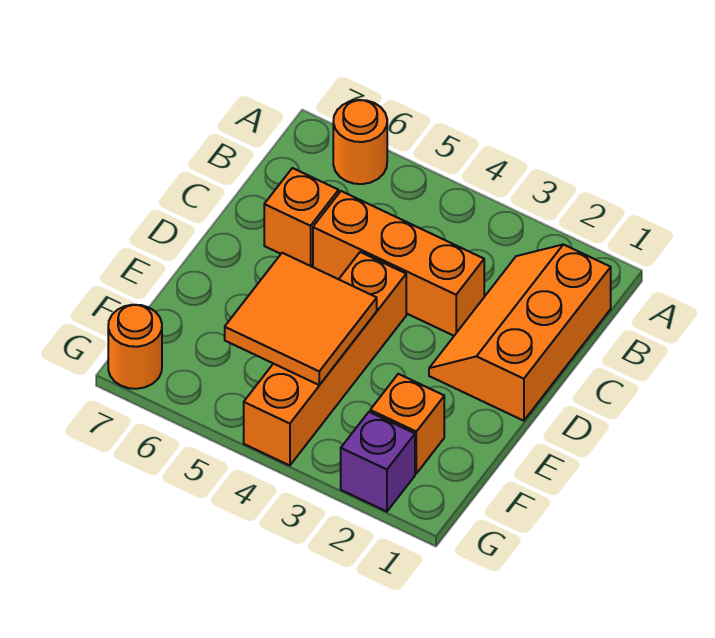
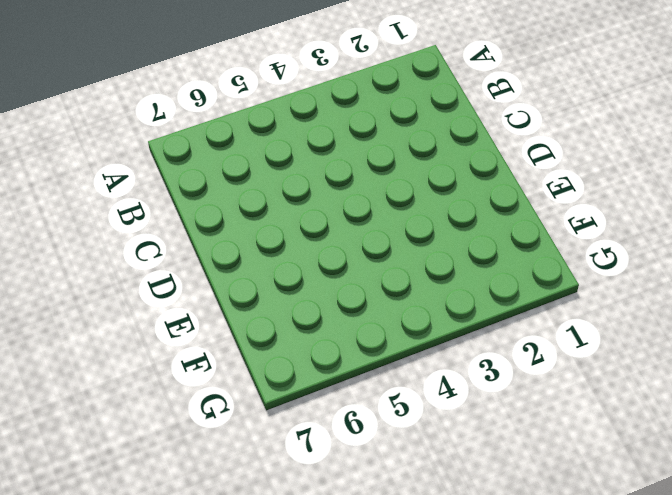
none -> orange 1x1 round brick [333,100,387,184]
none -> orange 2x3 slope [429,244,611,421]

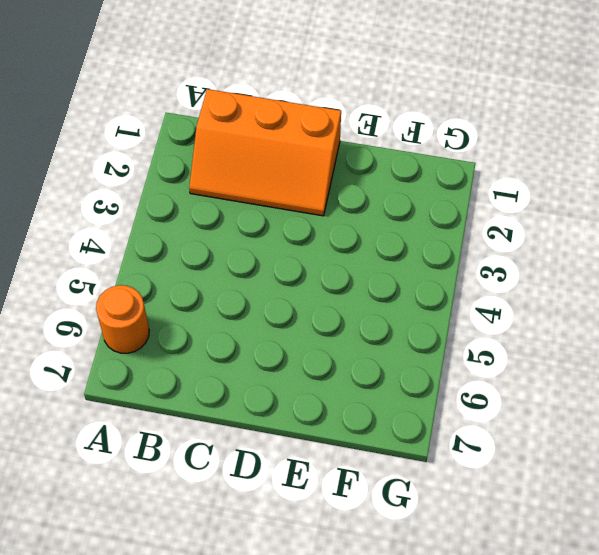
none -> orange 1x3 brick [313,191,484,336]
none -> orange 1x1 brick [264,168,339,267]

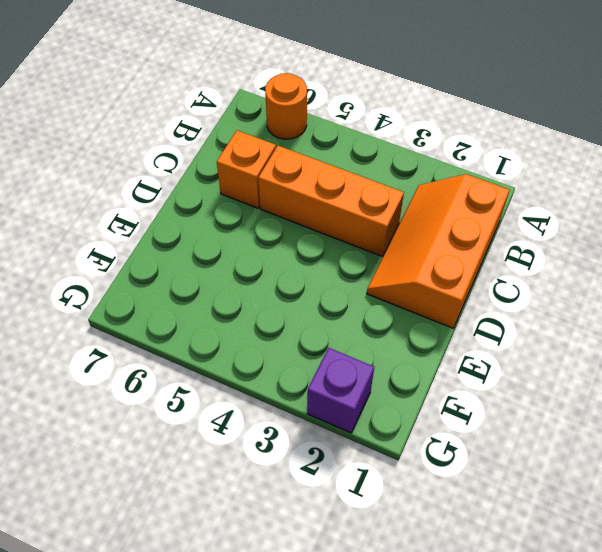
none -> orange 1x4 brick [244,252,406,466]
none -> orange 1x1 brick [370,374,444,473]

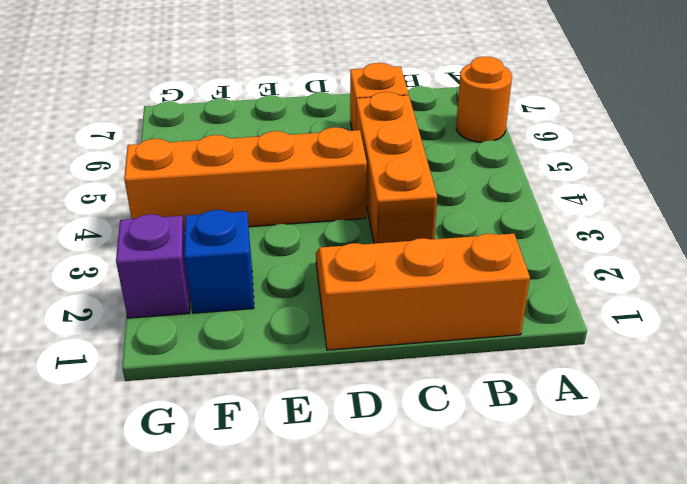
blue 1x1 brick [184,210,254,313] -> orange 1x1 brick [370,374,444,473]
none -> orange 1x1 round brick [108,305,162,389]
none -> orange 2x2 tile [225,253,377,385]

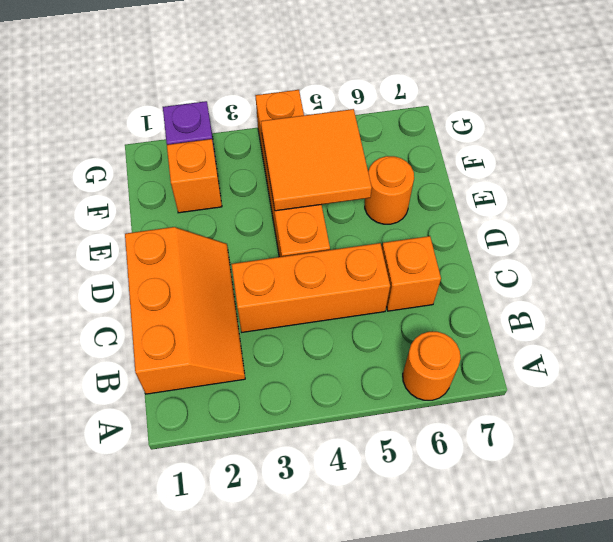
orange 1x1 round brick [365,156,414,224] -> orange 1x1 round brick moved to [108,305,162,389]

